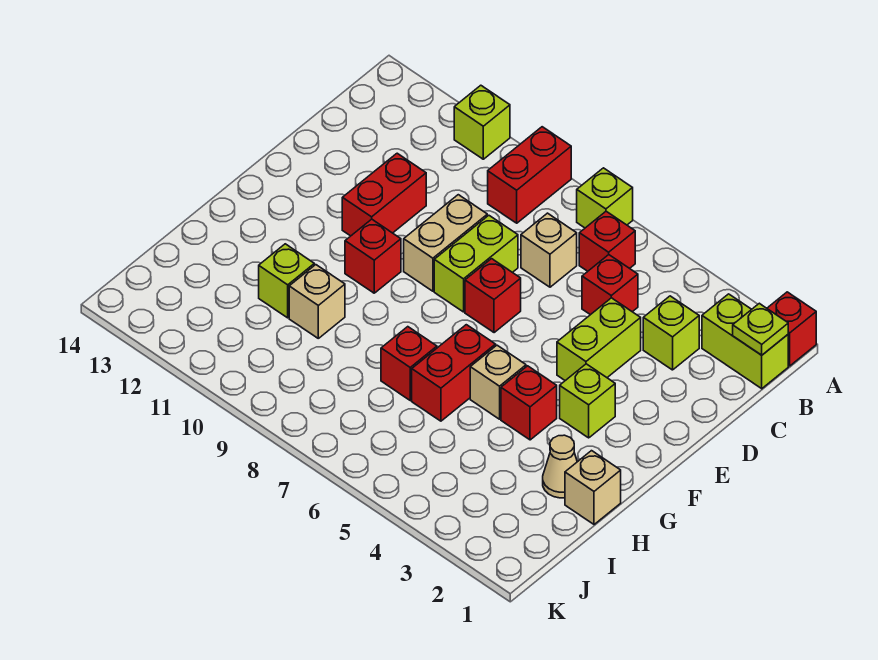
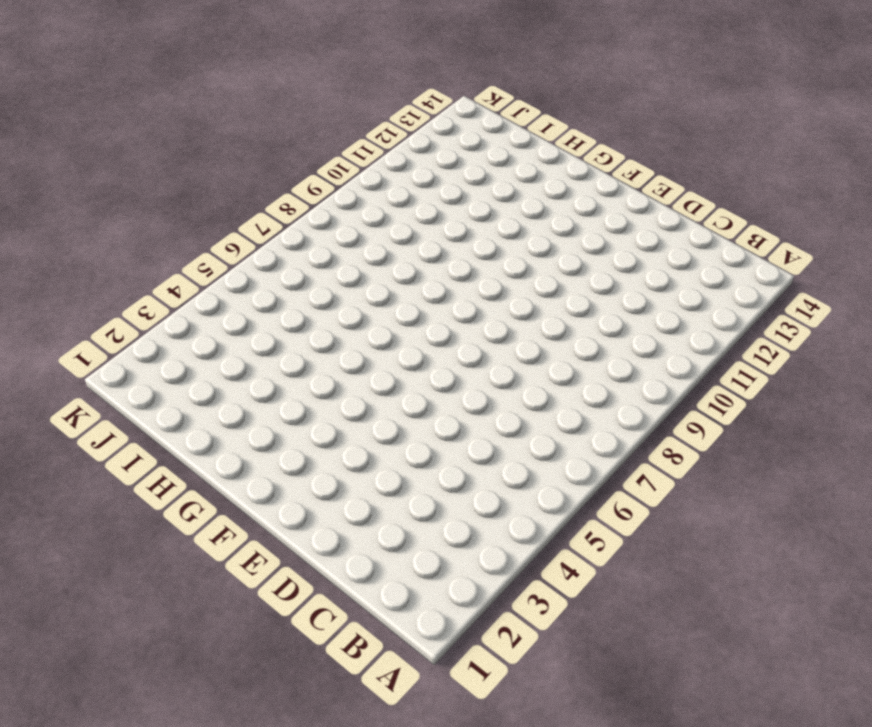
none -> red 1x1 brick [767,292,816,366]
none -> lime 1x1 brick [577,168,633,228]
none -> red 1x2 brick [488,127,571,223]

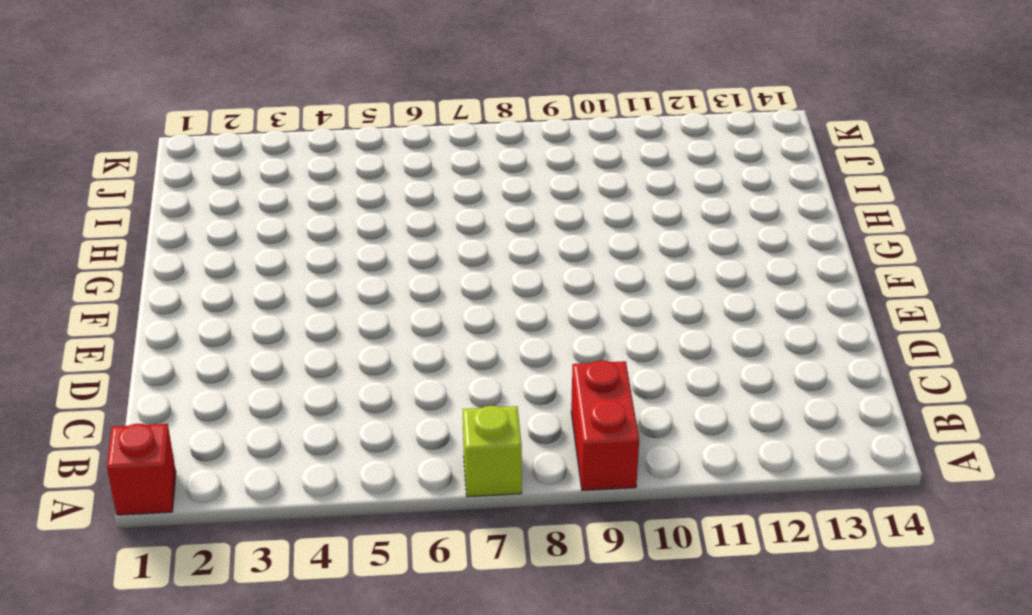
none -> lime 1x1 brick [454,85,510,159]
none -> lime 1x2 brick [702,294,788,389]
none -> red 1x1 brick [579,211,635,271]

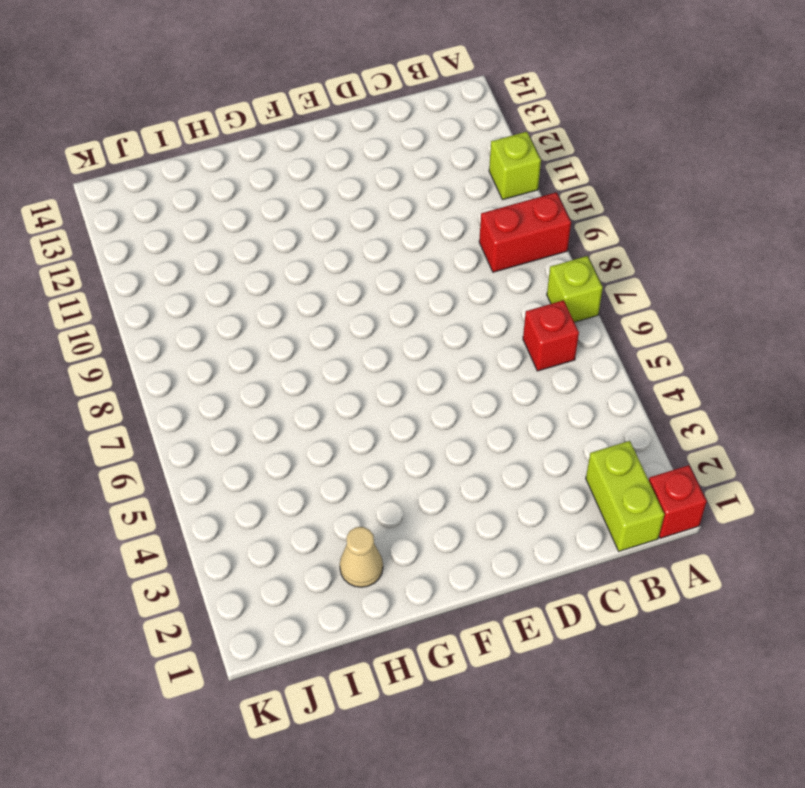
none -> lime 1x1 brick [643,296,699,370]
none -> red 1x1 brick [582,255,638,315]
none -> tan 1x1 brick [521,213,577,287]

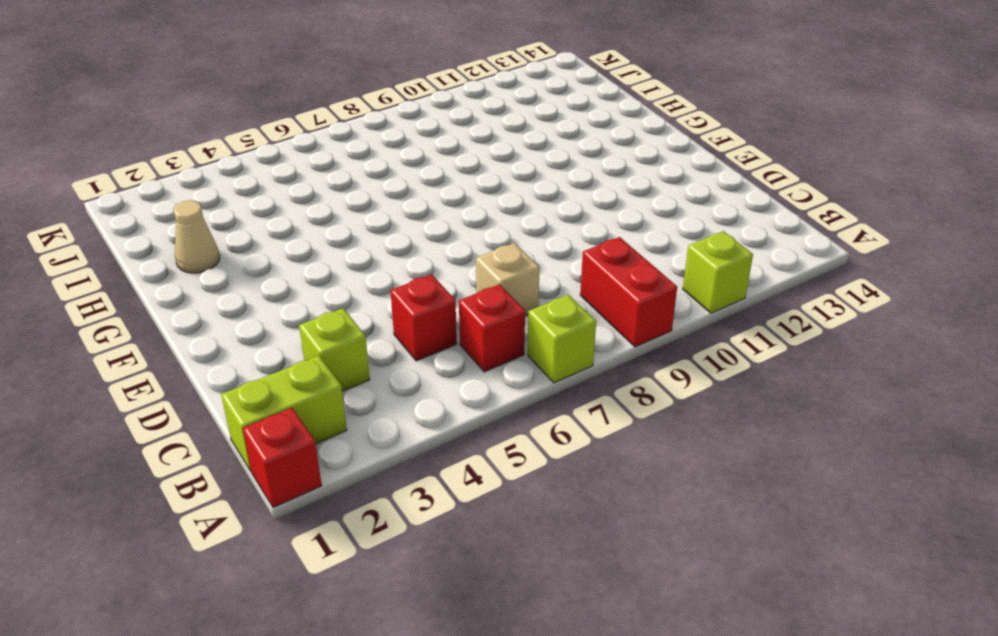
none -> lime 1x2 brick [557,298,641,381]
none -> lime 1x2 brick [434,215,518,312]
none -> tan 1x2 brick [404,195,487,291]

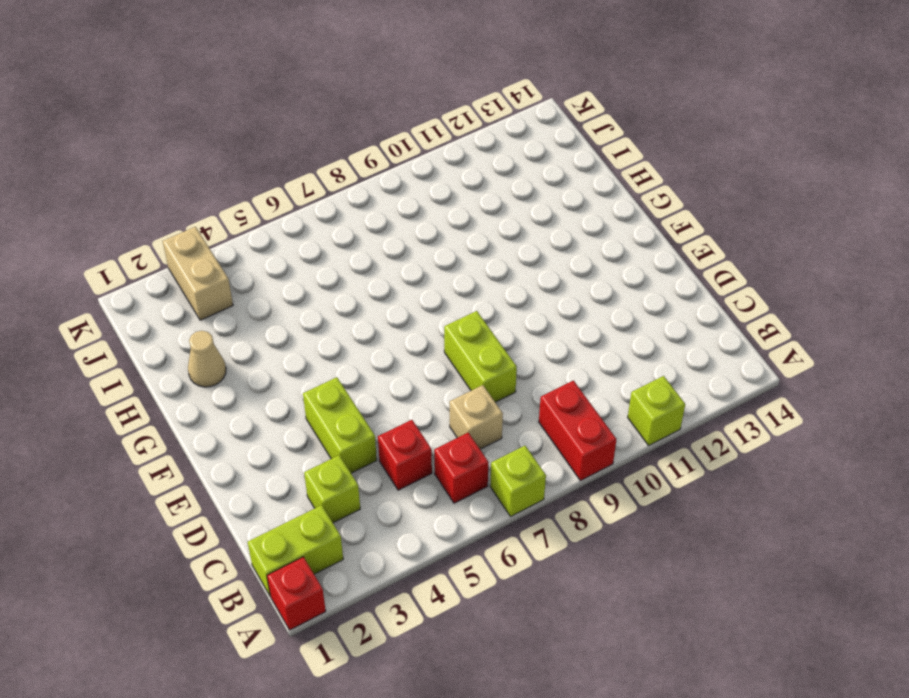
tan 1x2 brick [163,227,233,320] -> tan 1x2 brick moved to [404,195,487,291]
none -> red 1x2 brick [342,153,426,236]
none -> red 1x1 brick [465,259,521,333]
none -> lime 1x1 brick [560,364,615,438]

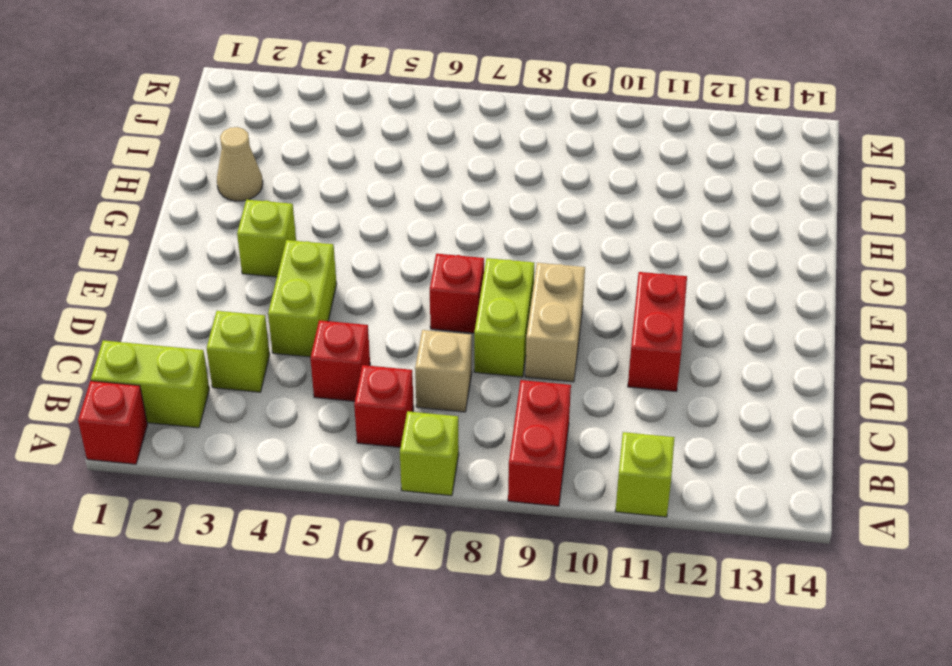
none -> red 1x1 brick [345,219,401,293]
none -> red 1x1 brick [501,366,557,440]
none -> tan 1x1 brick [470,345,526,419]

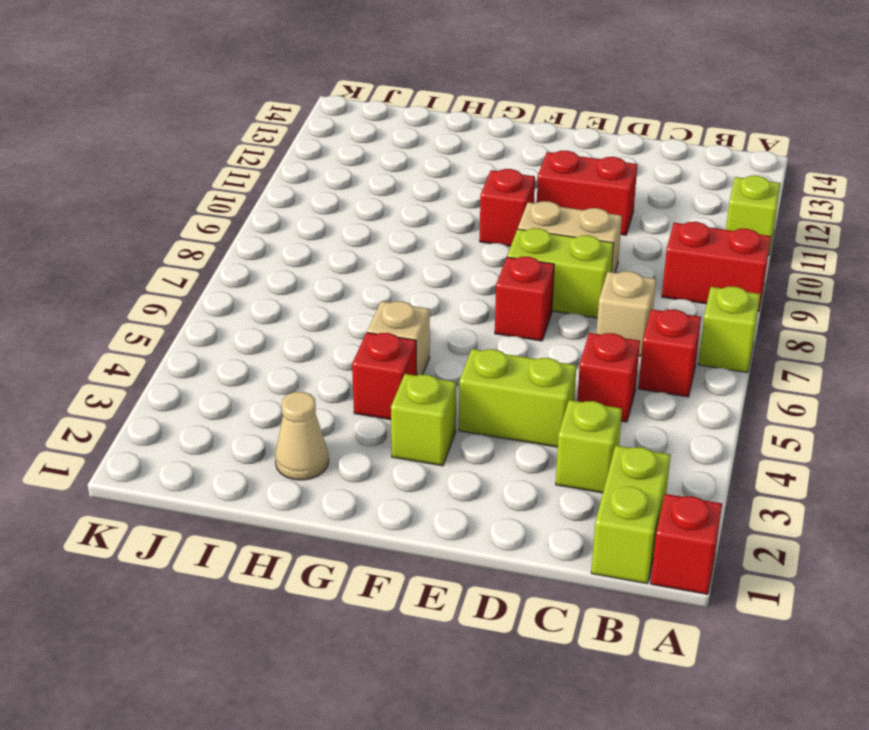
none -> red 1x2 brick [412,325,496,421]
none -> tan 1x1 brick [565,451,621,524]
none -> red 1x1 brick [381,327,437,400]

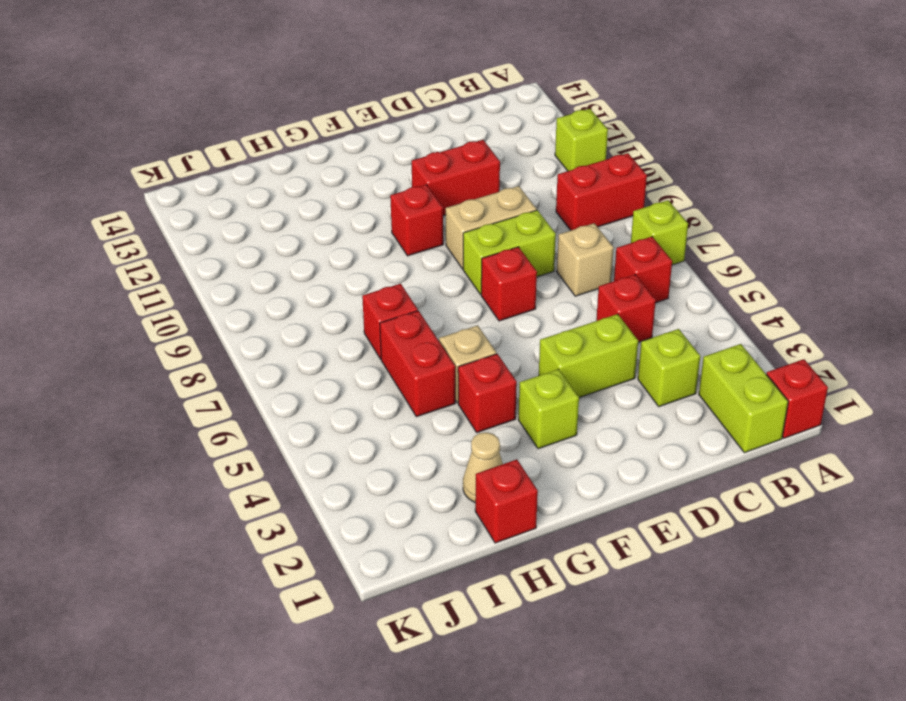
red 1x1 brick [475,460,538,543] -> tan 1x1 brick [565,451,621,524]
red 1x2 brick [380,311,455,417] -> red 1x2 brick turned to [412,325,496,421]
none -> tan 1x1 brick [289,265,345,338]
none -> lime 1x1 brick [259,244,314,318]
none -> lime 1x1 plate [733,303,788,355]

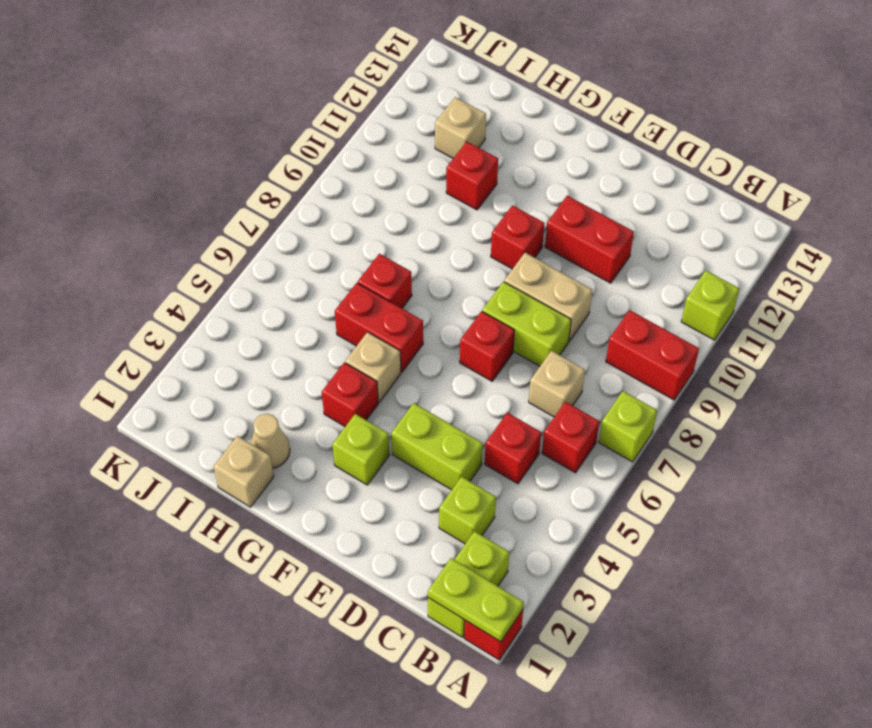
lime 1x2 plate [428,558,524,642] -> lime 1x1 plate [733,303,788,355]
red 1x1 brick [446,142,498,210] -> lime 1x1 brick [259,244,314,318]
tan 1x1 brick [435,97,486,158] -> tan 1x1 brick moved to [289,265,345,338]

